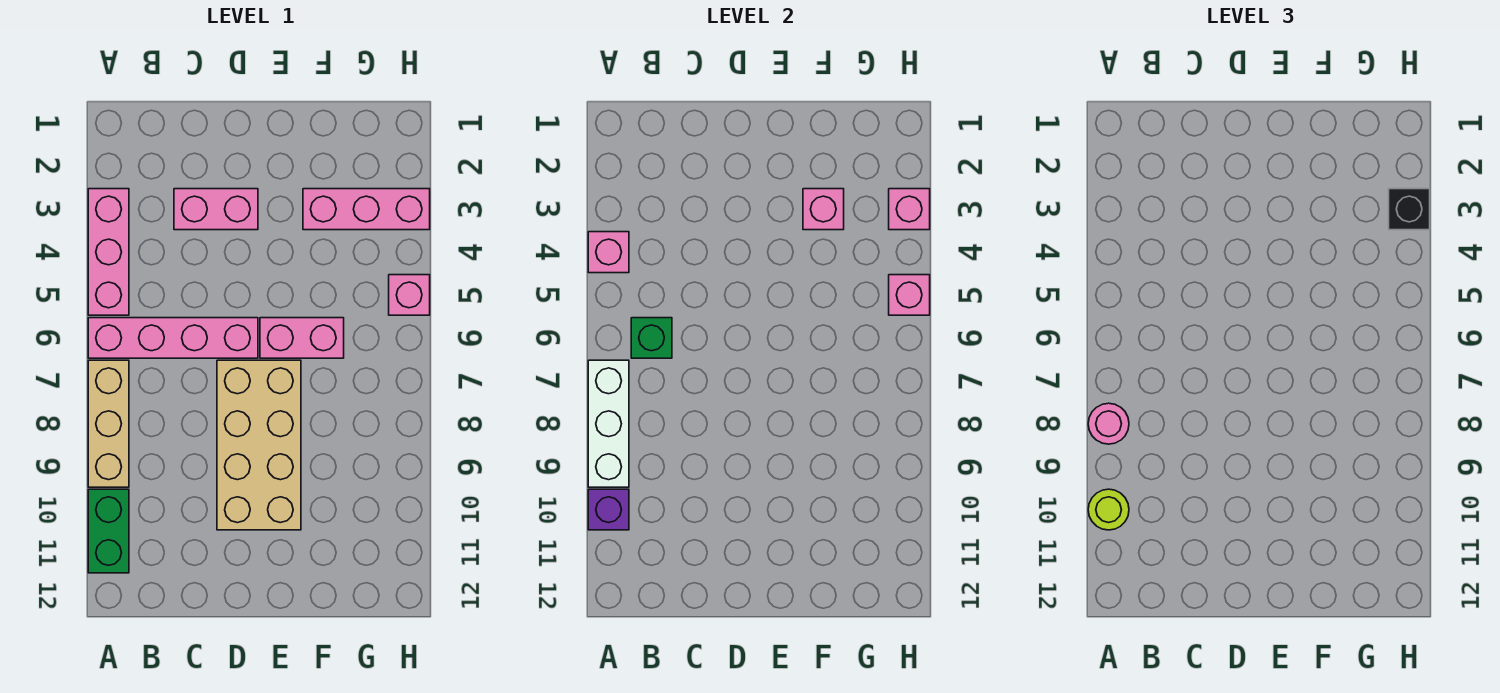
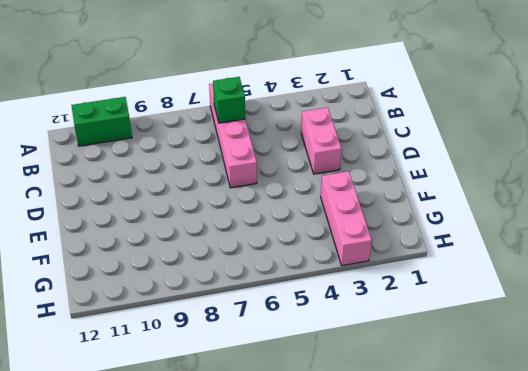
none -> pink 1x3 brick [88,189,129,315]
none -> tan 1x3 brick [88,360,129,487]
none -> tan 2x4 brick [217,360,301,530]

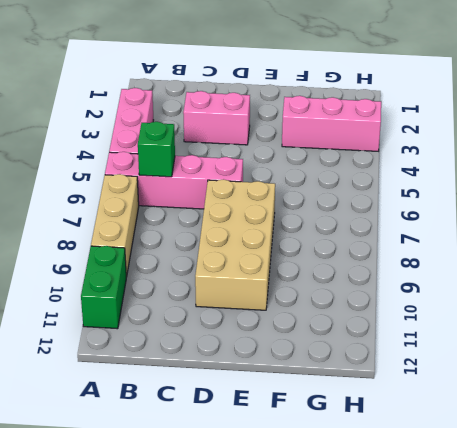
none -> pink 1x2 brick [260,318,344,358]
none -> pink 1x1 brick [389,275,430,315]
none -> pink 1x1 brick [588,232,629,273]

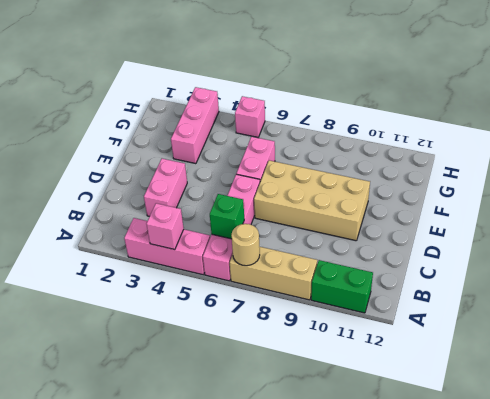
tan 1x1 round brick [231,224,260,266] -> white 1x3 brick [588,360,629,487]
none -> purple 1x1 brick [588,489,629,530]
none -> pink 1x1 brick [803,189,844,230]
none -> pink 1x1 brick [889,189,930,230]

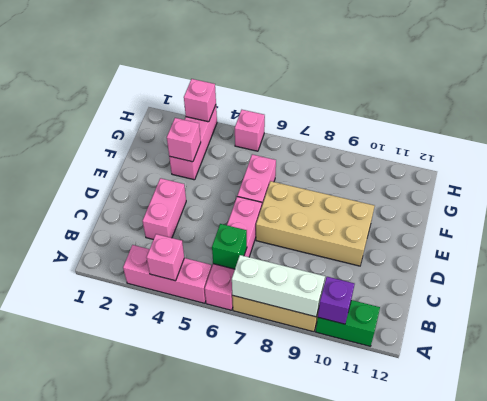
none -> pink 1x1 brick [889,275,930,315]
none -> pink 1x1 round brick [1088,403,1129,444]
none -> lime 1x1 round brick [1088,489,1129,530]

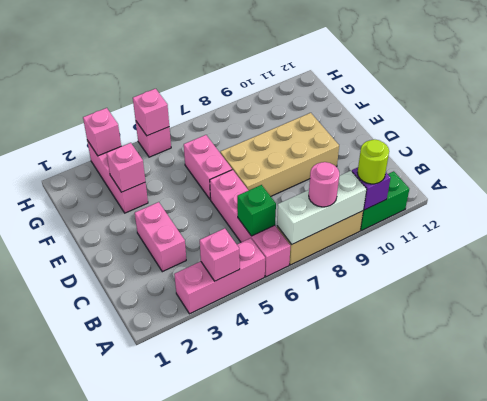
none -> black 1x1 brick [1389,189,1430,230]

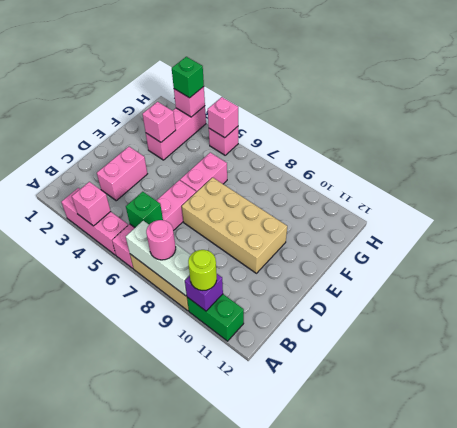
green 1x1 brick [172,57,204,98] -> black 1x1 brick [1389,189,1430,230]

